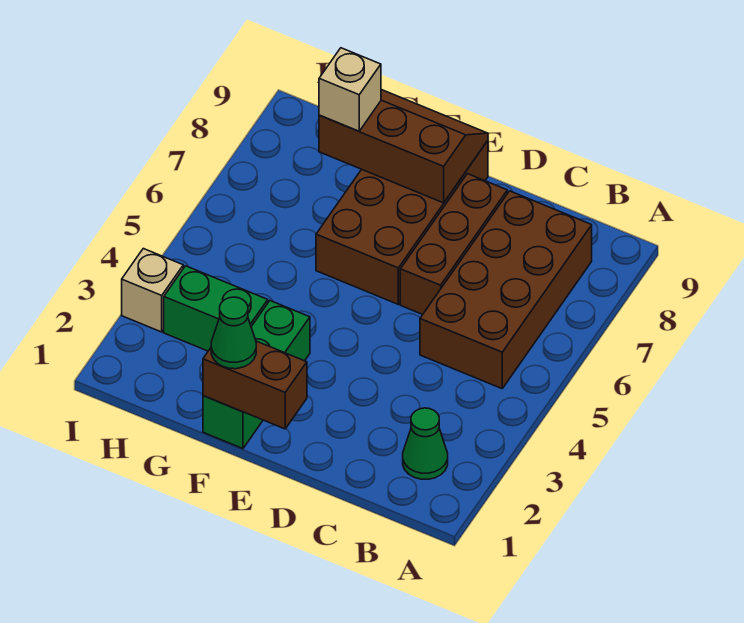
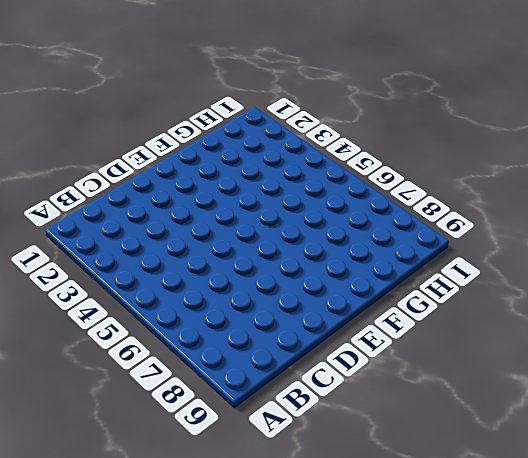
none -> green 1x1 cone [403,408,448,479]
none -> brown 2x4 brick [420,191,592,389]

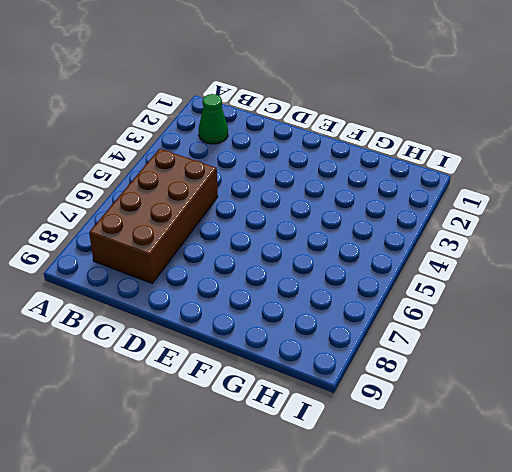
none -> brown 1x3 brick [400,174,507,314]
none -> brown 2x4 brick [316,141,488,304]

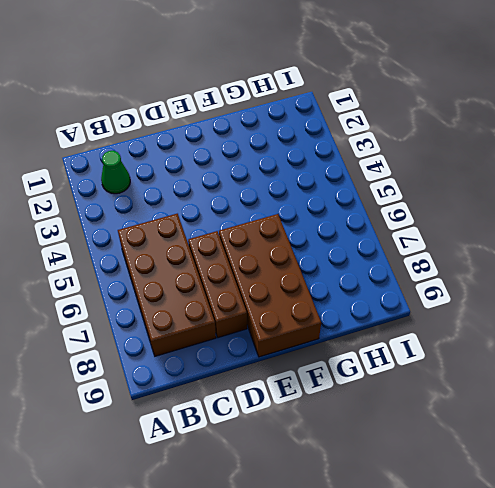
none -> green 1x3 brick [203,301,310,449]
none -> green 1x2 brick [164,266,268,351]

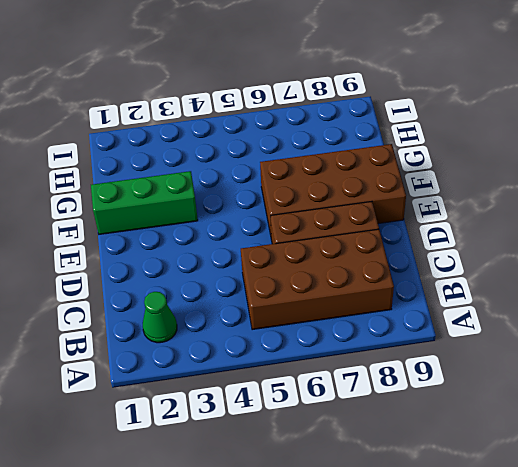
none -> green 1x2 brick [164,266,268,351]
none -> tan 1x1 brick [122,249,183,332]

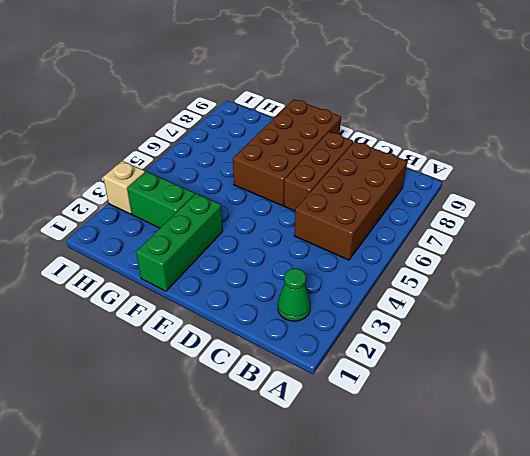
none -> brown 1x2 brick [203,341,307,429]
none -> brown 2x3 slope [319,90,488,203]

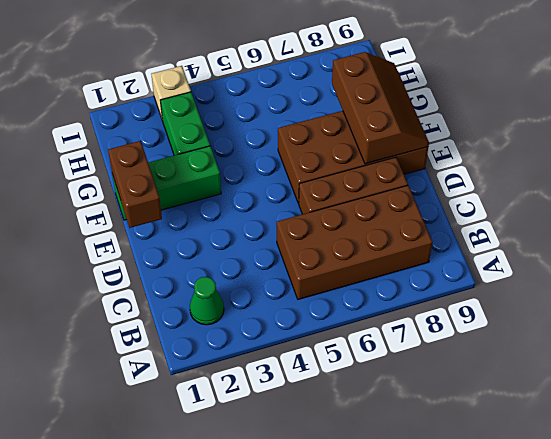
none -> green 1x1 cone [211,297,256,369]
none -> tan 1x1 brick [319,48,381,131]

